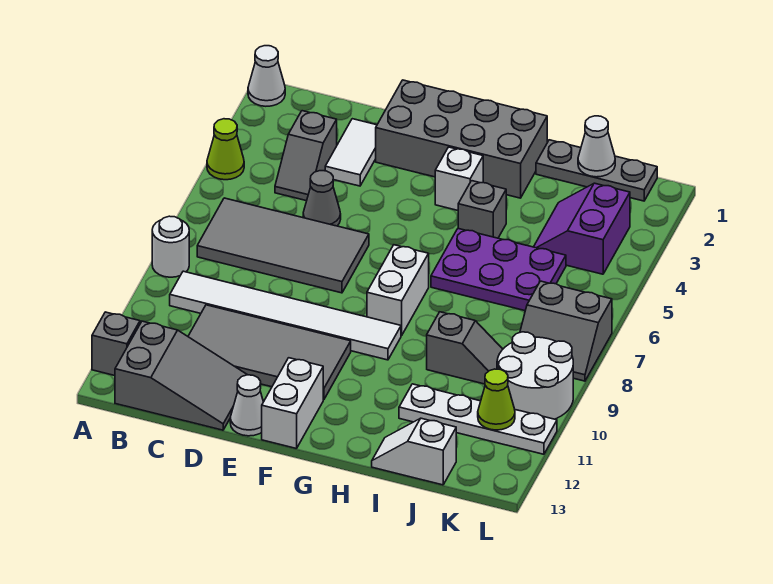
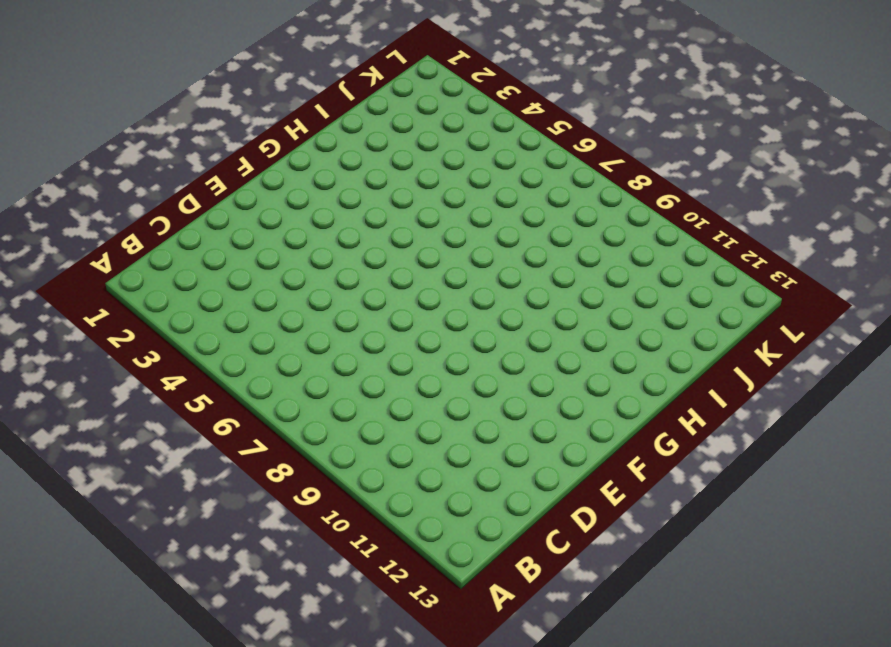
none -> white 1x1 cone [248,46,285,106]
none -> lime 1x1 cone [207,119,244,180]
none -> white 1x1 round brick [152,216,189,277]

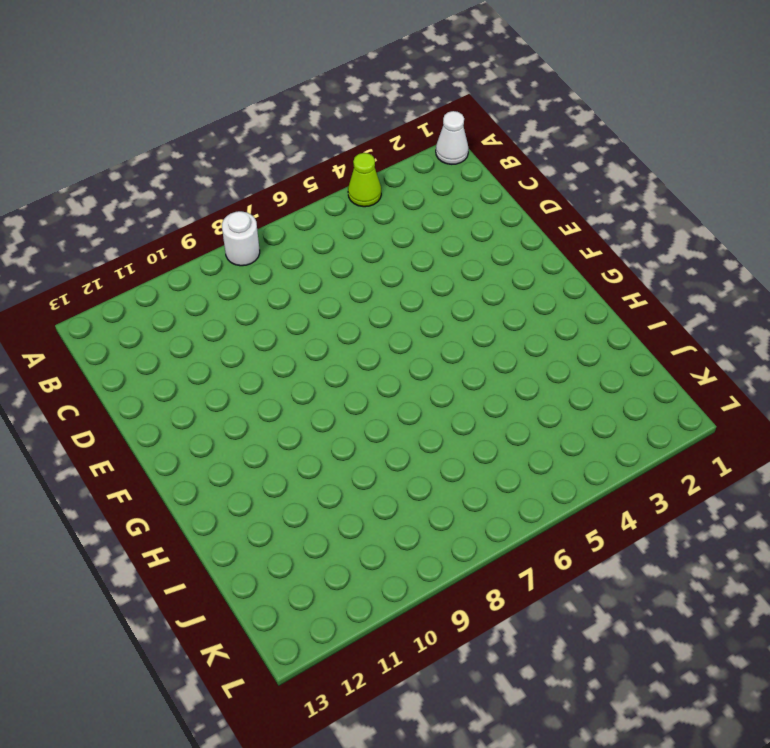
none -> grey 1x1 brick [92,312,140,376]
none -> grey 2x4 tile [197,198,369,293]
none -> white 1x6 tile [170,271,401,360]

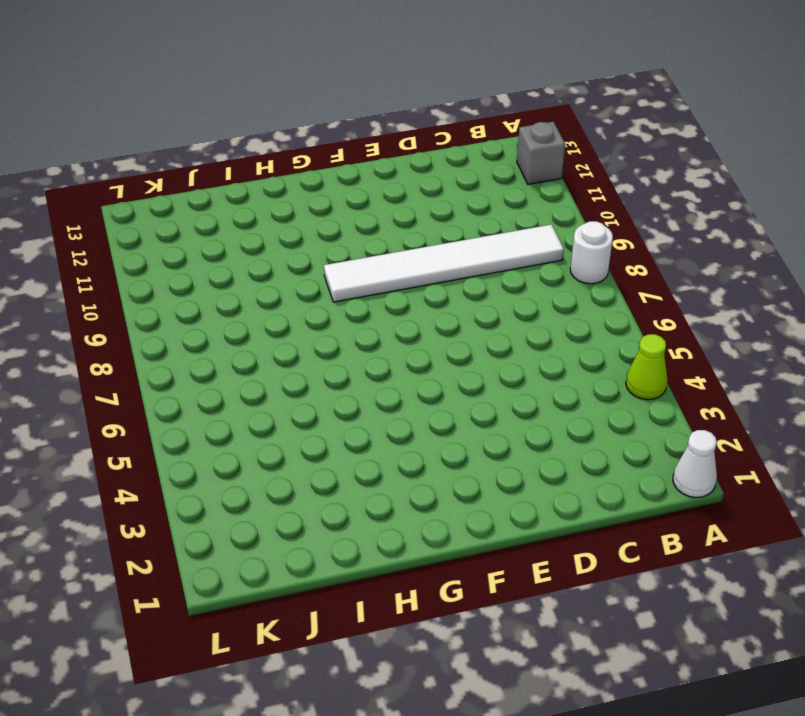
none -> grey 2x4 tile [197,198,369,293]
none -> grey 2x3 slope [115,321,247,430]
none -> grey 1x2 slope [275,111,337,201]

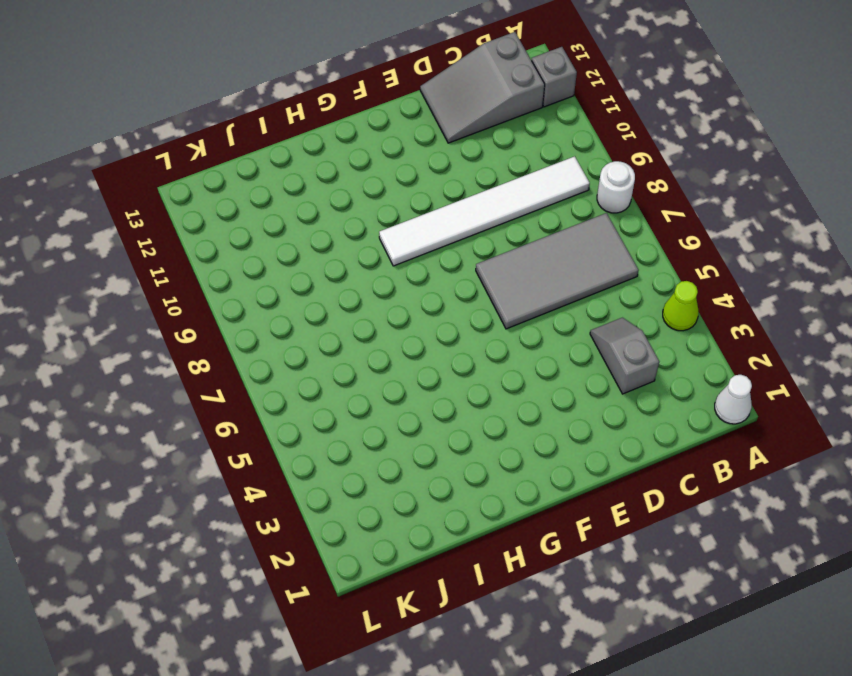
none -> grey 2x4 tile [188,305,351,400]
none -> white 1x2 tile [325,119,377,186]
none -> grey 1x1 cone [303,171,341,226]

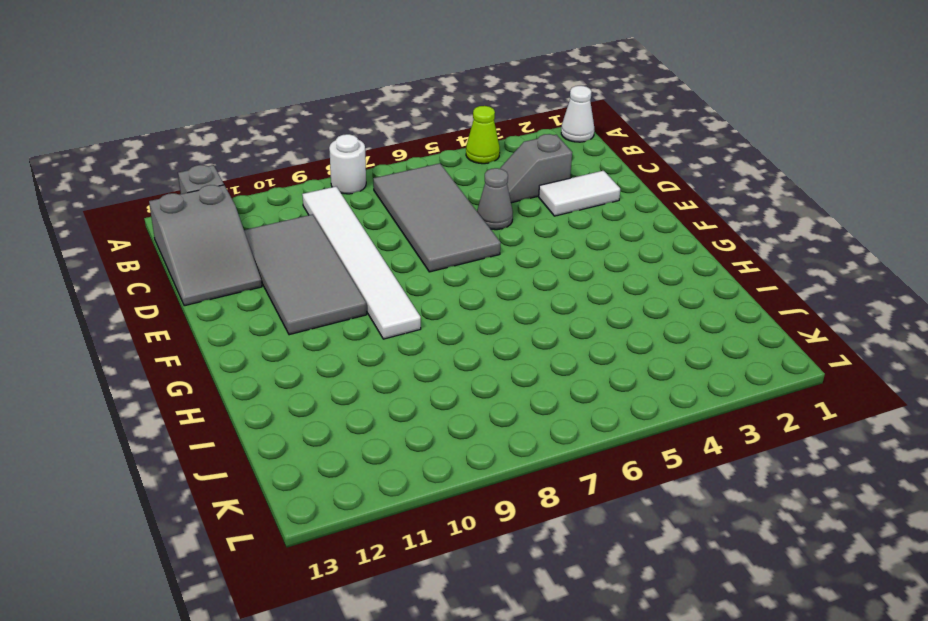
none -> grey 2x4 brick [376,80,547,198]
none -> white 1x1 cone [230,375,263,436]
none -> white 1x2 brick [262,358,323,449]

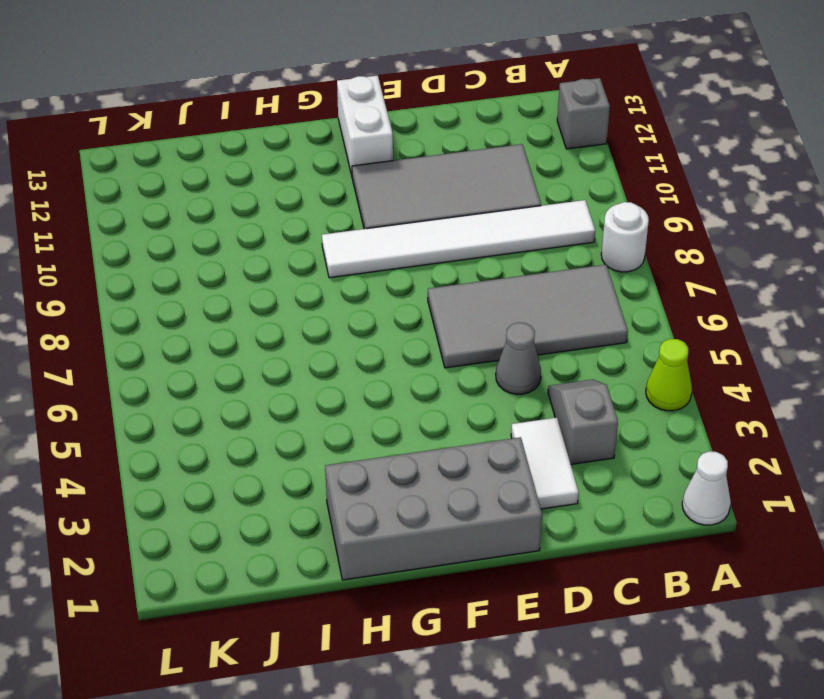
none -> grey 2x3 slope [115,321,247,430]
none -> white 1x1 cone [230,375,263,436]
none -> white 1x1 brick [435,147,483,210]

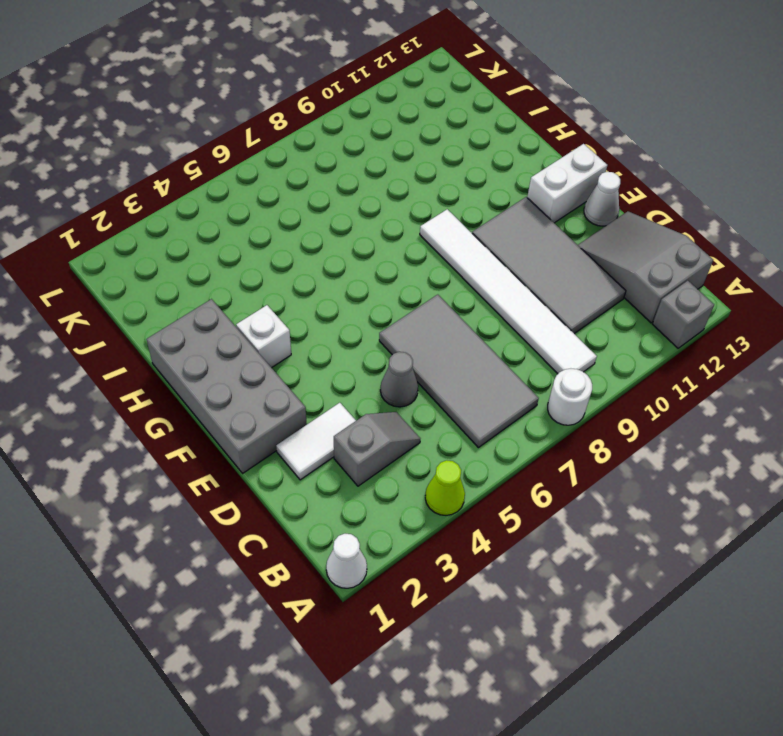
none -> white 1x2 brick [367,245,429,336]
none -> grey 1x1 brick [458,181,506,238]
none -> purple 2x3 plate [431,229,566,311]

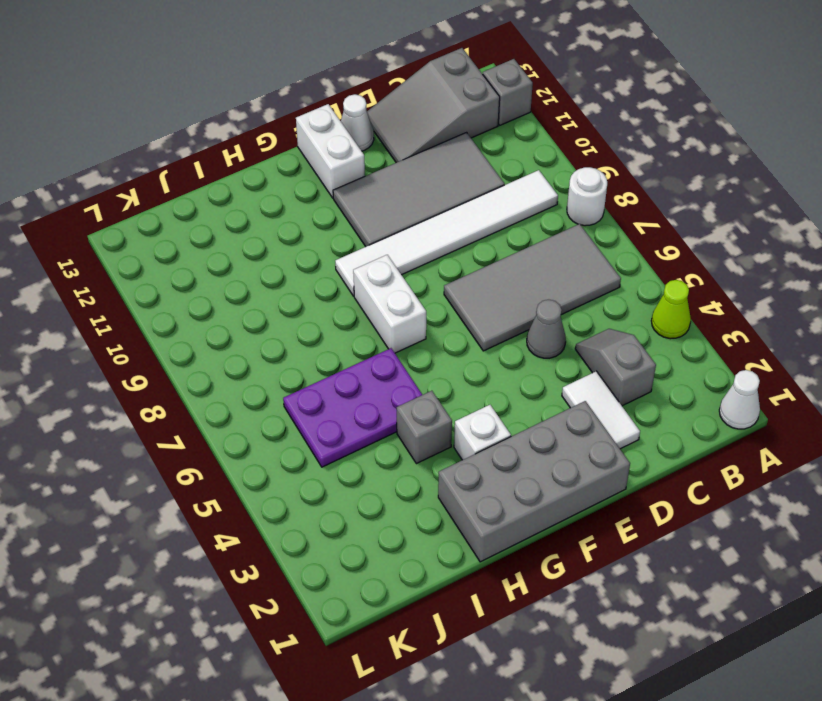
none -> grey 1x3 plate [536,140,657,201]
none -> grey 1x2 slope [427,312,503,384]
none -> white 1x4 plate [399,384,557,454]

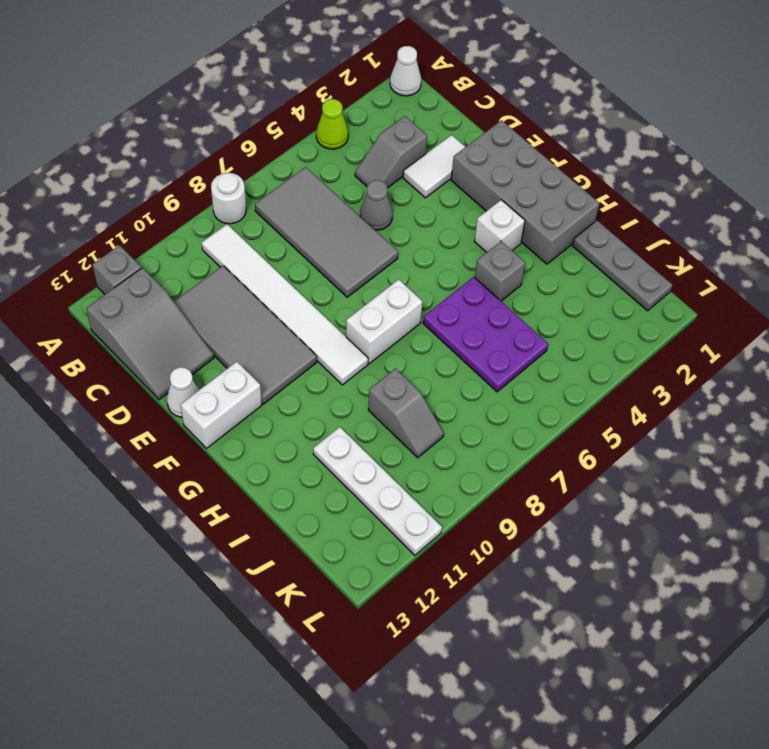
none -> white 1x2 slope [372,418,456,485]
none -> purple 2x2 slope [534,183,630,274]
none -> grey 2x2 slope [520,281,612,381]

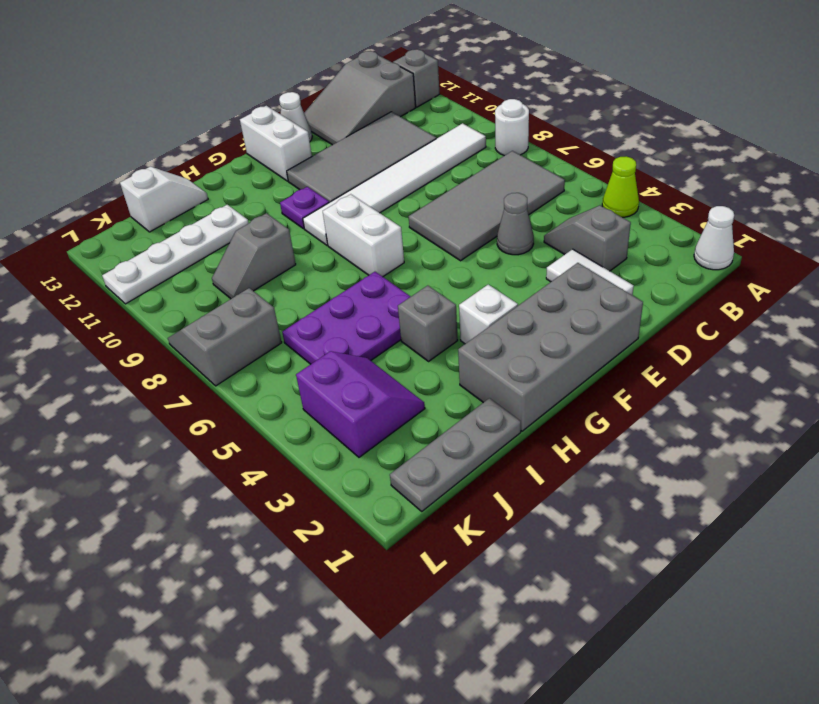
purple 1x1 plate [280,187,329,229] -> none
none -> white 2x2 round brick [497,332,573,419]
none -> white 1x1 cone [578,116,615,177]
none -> lime 1x1 cone [478,369,515,430]

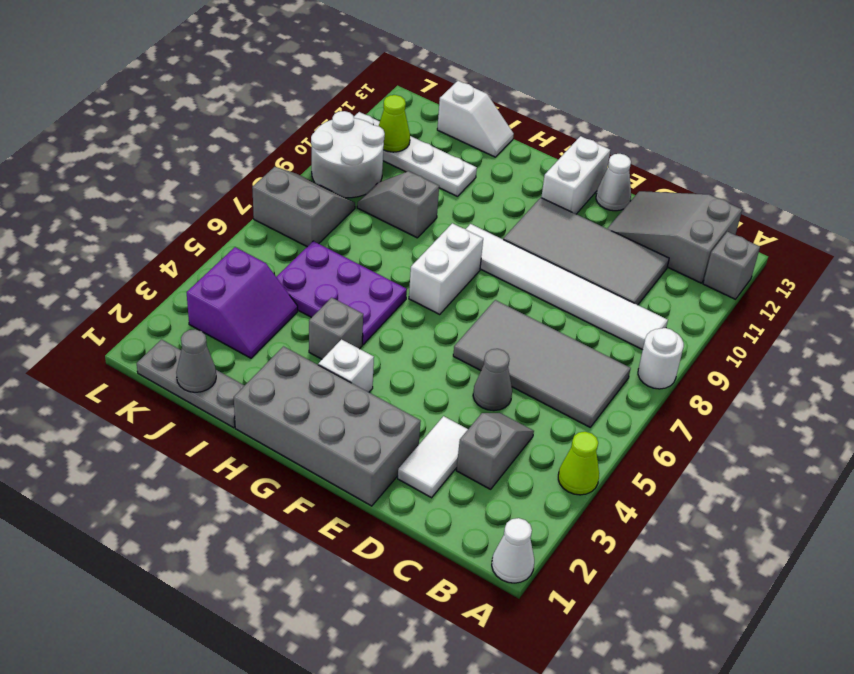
grey 1x1 cone [176,329,216,392] -> white 1x1 cone [578,116,615,177]

